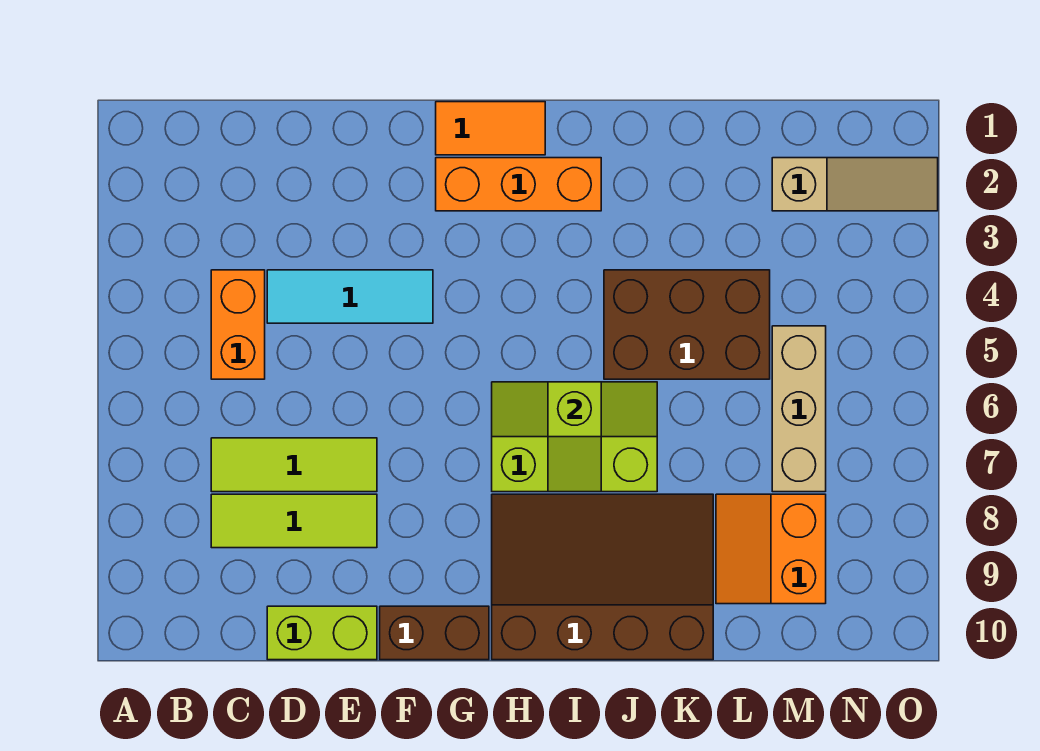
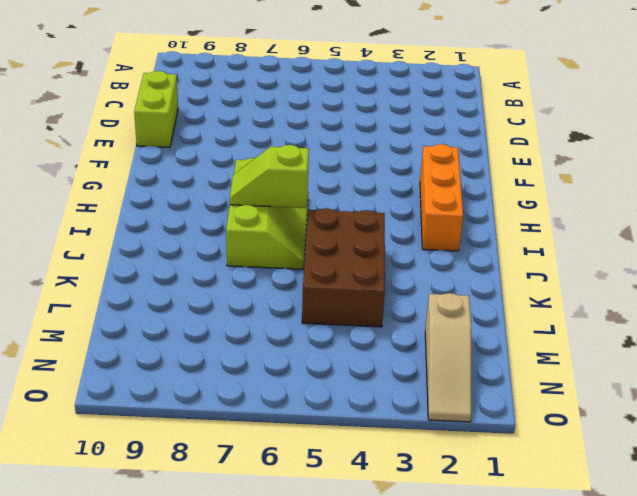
none -> orange 1x2 brick [211,270,265,379]
none -> lime 1x3 tile [211,438,377,492]
none -> lime 1x3 tile [211,494,377,548]

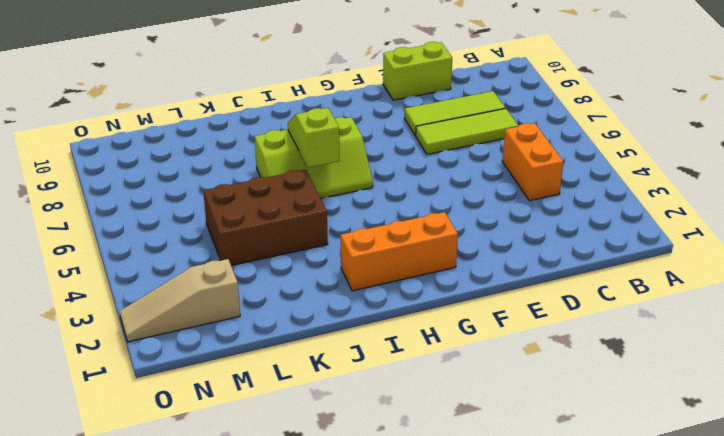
none -> cyan 1x3 tile [267,270,433,323]
none -> brown 1x2 brick [380,606,489,660]
none -> orange 1x2 tile [436,102,545,155]

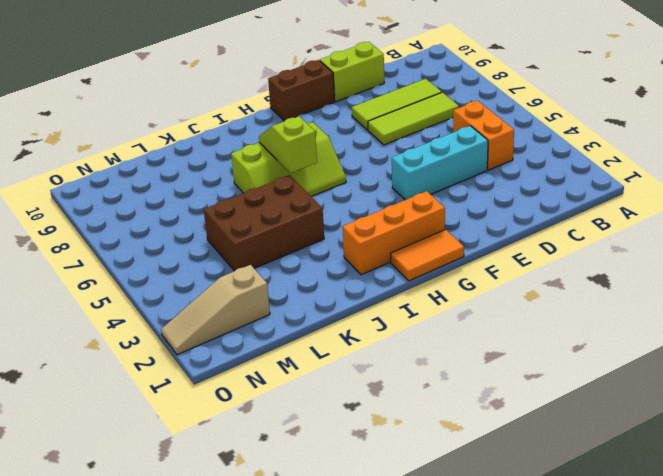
cyan 1x3 brick [392,126,488,200] -> cyan 1x3 tile [267,270,433,323]
none -> brown 3x4 slope [492,494,713,660]
none -> orange 2x2 slope [716,494,826,604]
none -> tan 1x3 brick [772,326,826,492]

